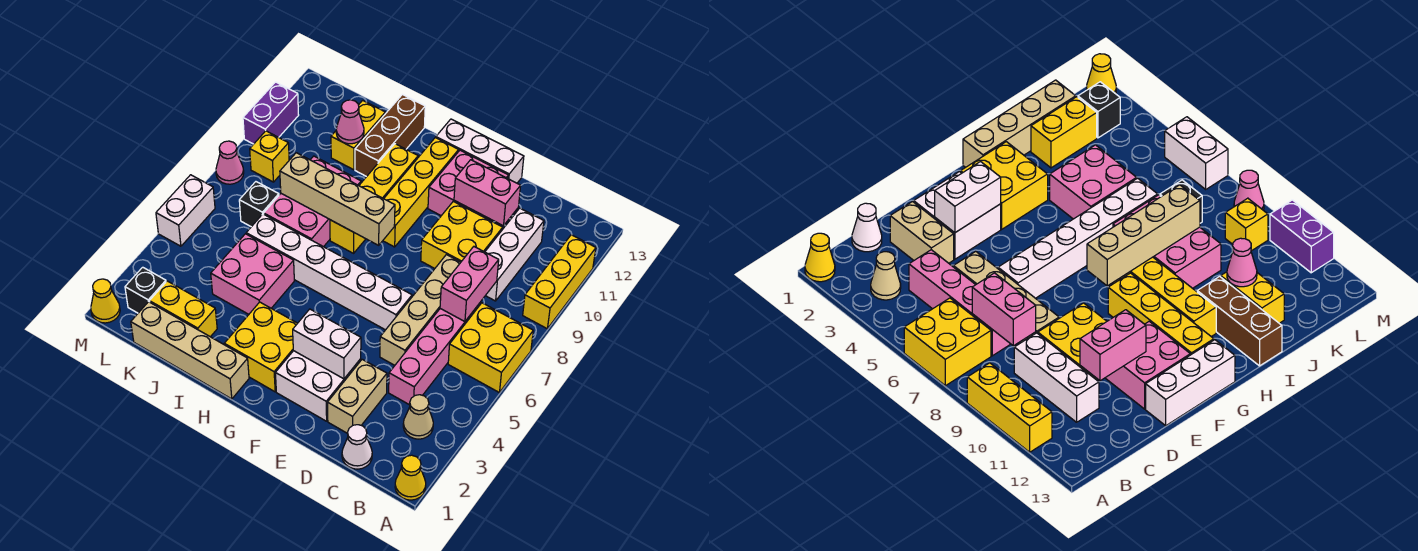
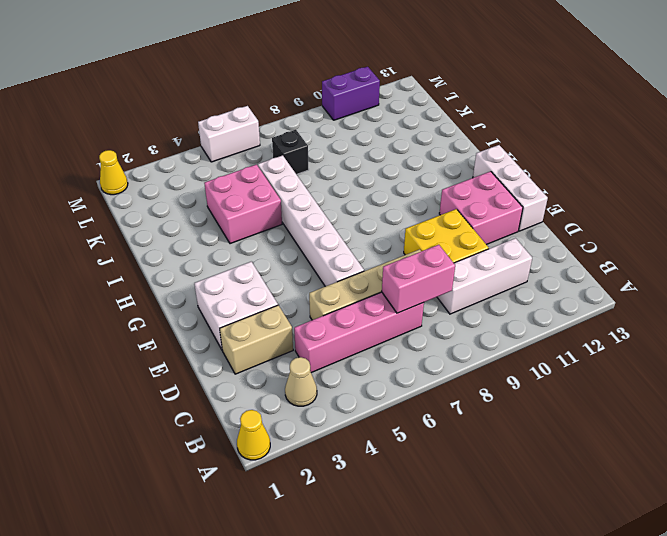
none -> yellow 2x2 brick [448,303,533,393]
none -> yellow 1x3 brick [523,235,596,329]
none -> white 1x1 cone [342,425,372,469]
none -> yellow 2x2 brick [224,302,298,392]

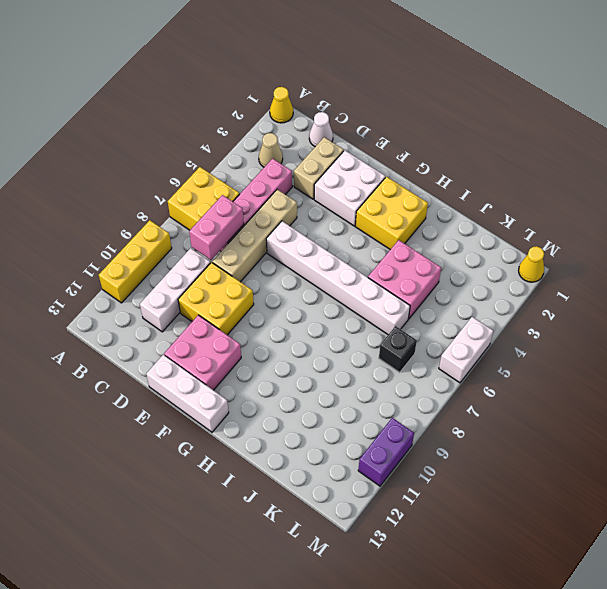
none -> yellow 1x4 brick [383,138,459,247]
none -> tan 1x4 brick [131,302,249,399]
none -> yellow 1x4 brick [330,144,418,253]
none -> pink 2x3 brick [264,156,361,247]

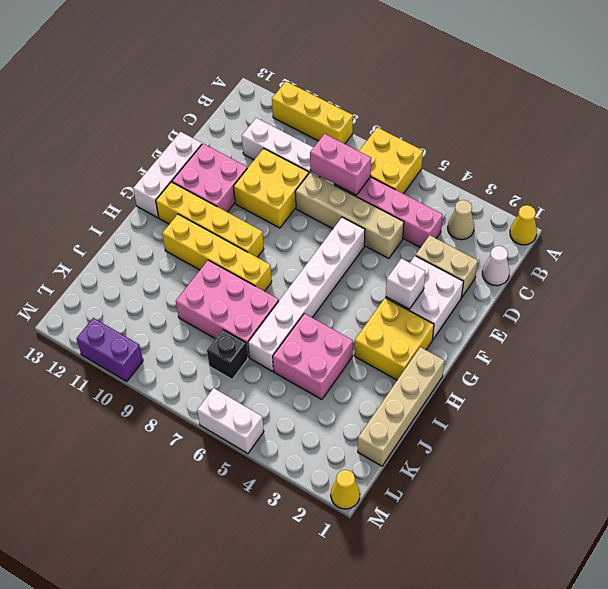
white 1x1 brick [386,258,425,309] -> white 1x2 brick [293,309,361,379]
none -> brown 1x3 brick [355,95,425,177]
none -> yellow 1x2 brick [150,281,217,337]
none -> yellow 1x2 brick [331,100,385,170]
none -> black 1x1 brick [125,267,166,313]

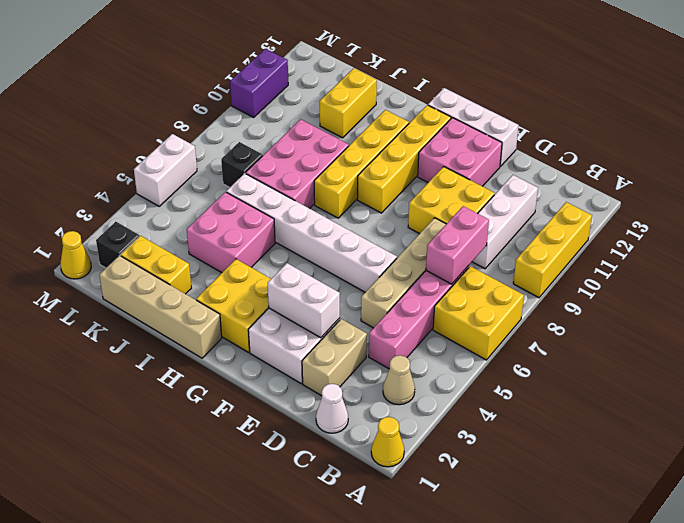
none -> brown 1x3 brick [355,95,425,177]
none -> yellow 1x1 brick [250,131,289,182]
none -> pink 1x1 cone [216,141,244,184]
none -> pink 1x2 brick [454,160,521,226]

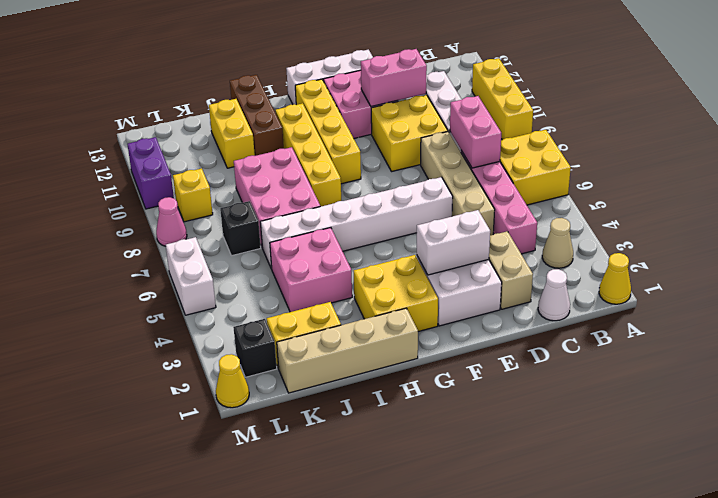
none -> tan 1x4 brick [280,153,395,245]
none -> pink 1x1 cone [336,100,364,144]

